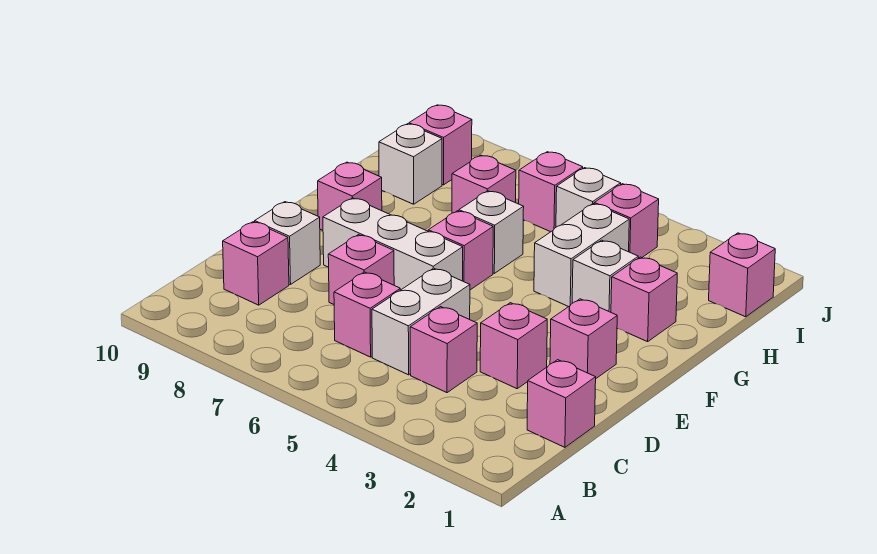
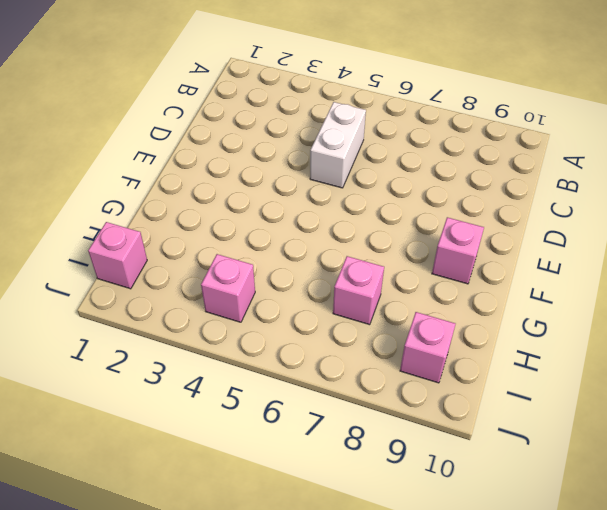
none -> pink 1x1 brick [527,360,596,447]
none -> pink 1x1 brick [410,307,477,393]
none -> pink 1x1 brick [334,272,400,357]

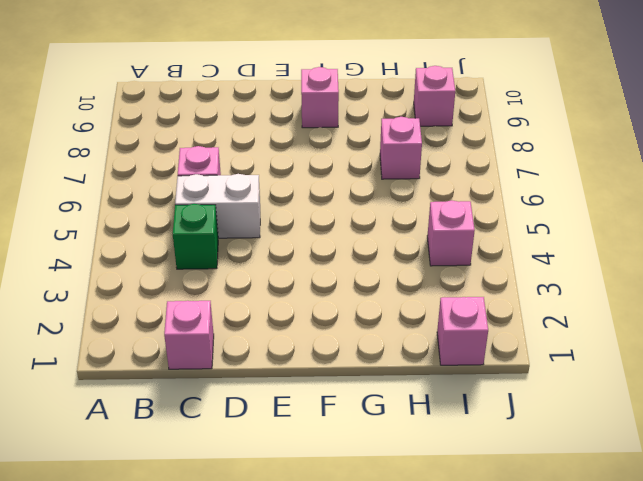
green 1x1 brick [173,204,218,269] -> pink 1x1 brick [410,307,477,393]
none -> pink 1x1 brick [223,222,289,305]
none -> pink 1x1 brick [480,303,547,389]
none -> pink 1x1 brick [328,235,394,304]

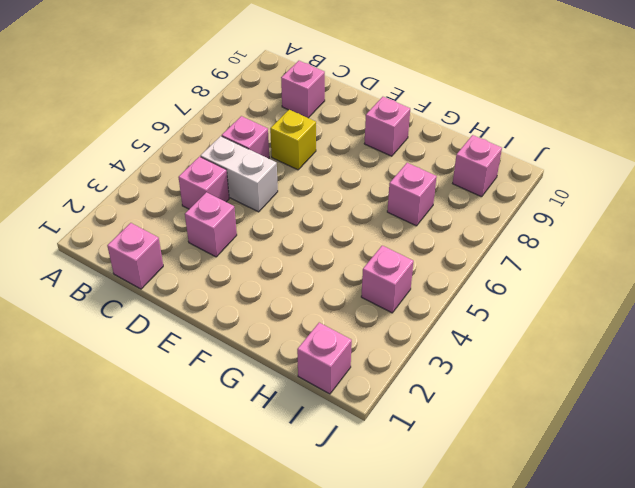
yellow 1x1 brick [270,110,316,170] -> pink 1x1 brick [328,235,394,304]
none -> white 1x1 brick [255,202,320,285]
none -> pink 1x1 brick [550,299,617,378]
none -> white 1x3 brick [323,198,463,290]

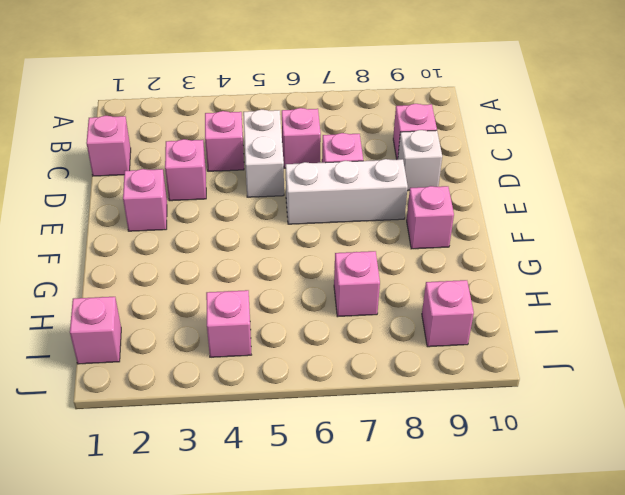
none -> pink 1x1 brick [428,211,493,290]
none -> pink 1x1 brick [611,257,677,342]
none -> white 1x1 brick [572,240,638,312]

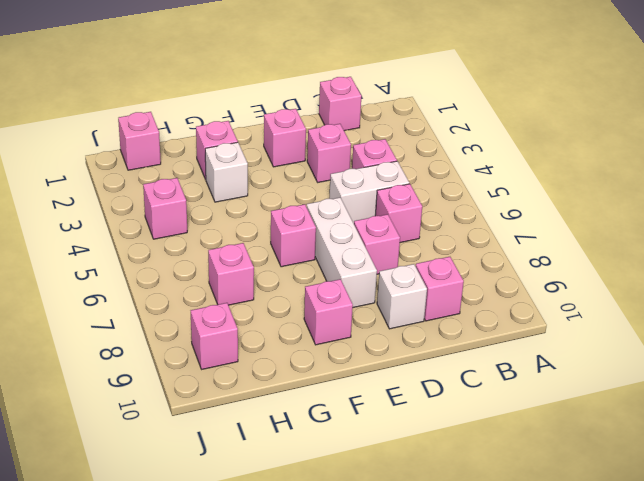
none -> white 1x2 brick [534,204,629,307]
none -> white 1x1 brick [459,191,524,273]
none -> white 1x1 brick [379,124,442,204]

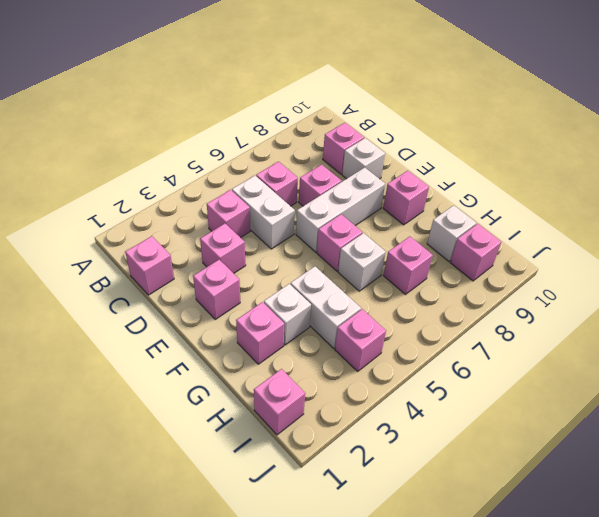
none -> white 1x1 brick [556,168,621,227]
none -> pink 1x1 brick [519,152,583,232]

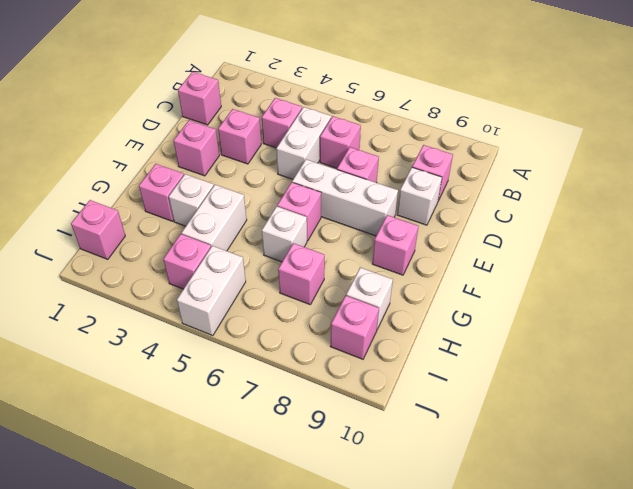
white 1x2 brick [177,246,246,336] -> white 1x1 brick [556,168,621,227]
none -> pink 1x1 brick [519,152,583,232]

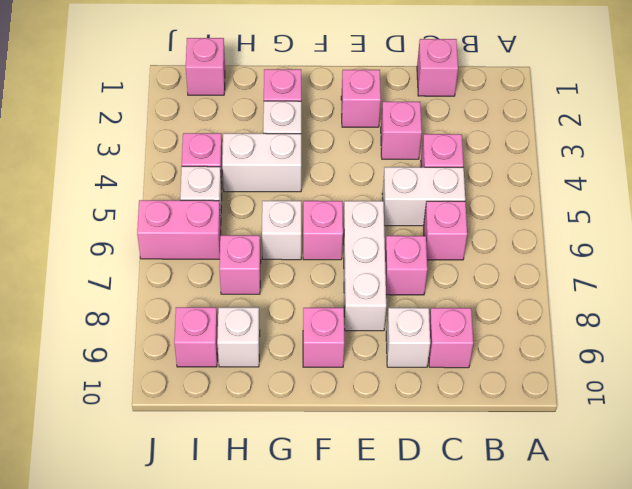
pink 1x2 brick [137,200,221,259] -> pink 1x1 brick [519,152,583,232]

